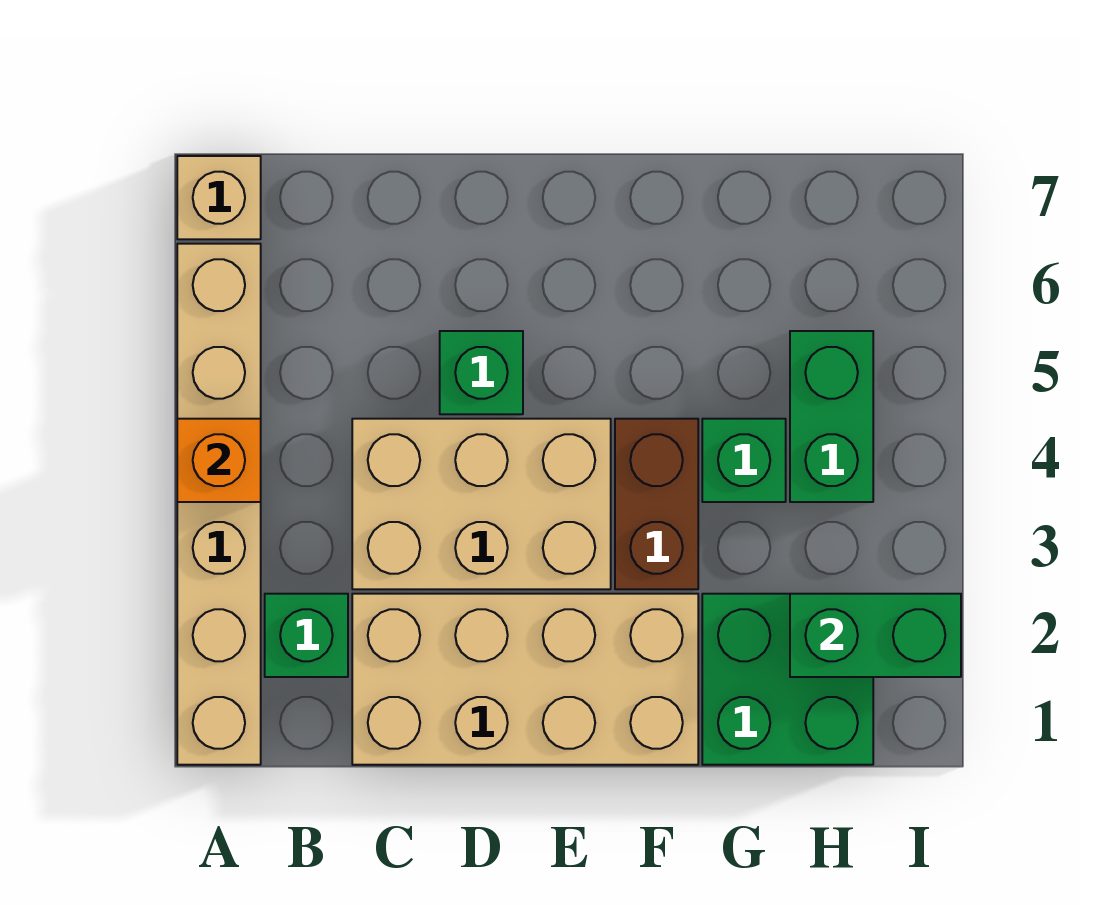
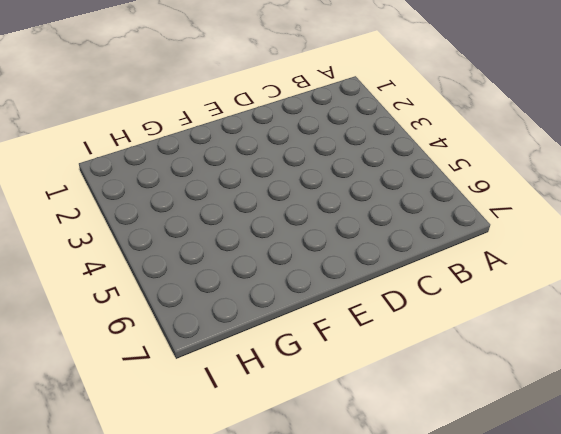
none -> tan 1x6 brick [177,244,261,765]
none -> tan 1x1 brick [177,156,261,239]
none -> green 1x1 brick [265,594,348,677]

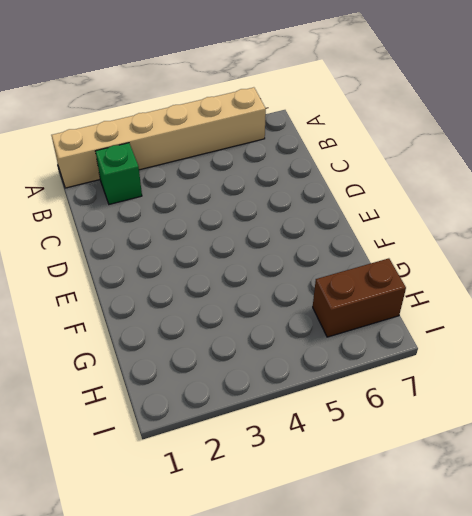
brown 1x2 brick [313,258,406,337] -> brown 1x2 brick moved to [615,419,698,589]
none -> tan 1x1 brick [177,156,261,239]
none -> tan 2x4 brick [352,594,698,765]
none -> tan 2x3 brick [352,419,611,589]

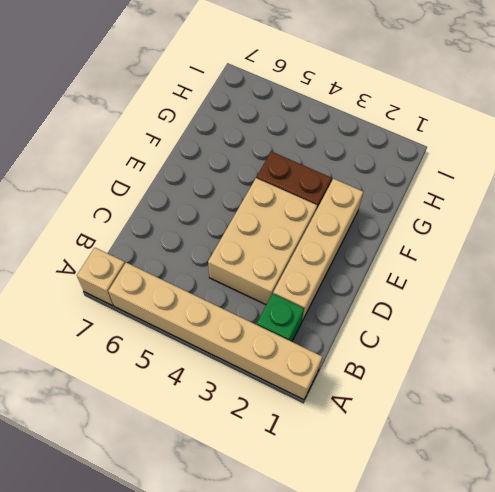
tan 1x4 brick [273,179,363,321] -> tan 2x4 brick [352,594,698,765]
none -> green 1x1 brick [440,331,523,414]
none -> green 2x2 brick [702,594,873,765]
none -> green 1x1 brick [702,419,786,502]

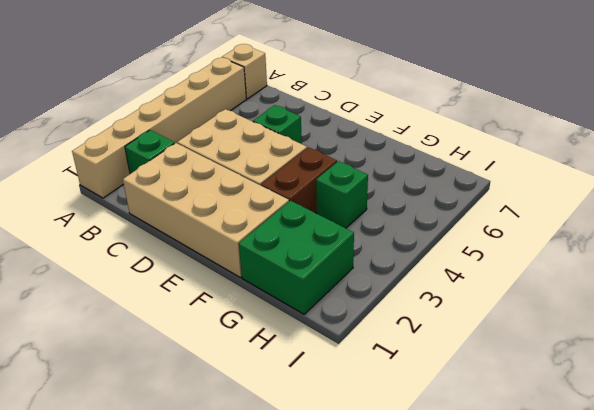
none -> green 1x2 brick [790,331,873,502]
none -> orange 1x1 brick [177,419,261,502]
none -> green 1x2 brick [790,594,961,677]

